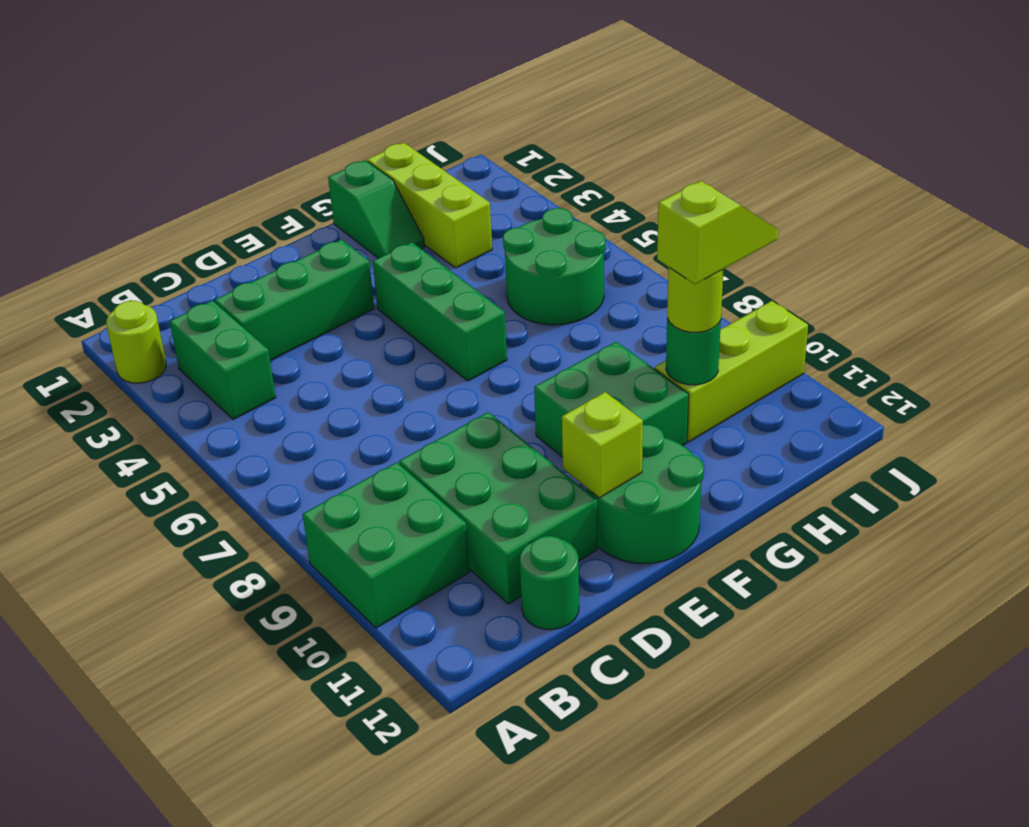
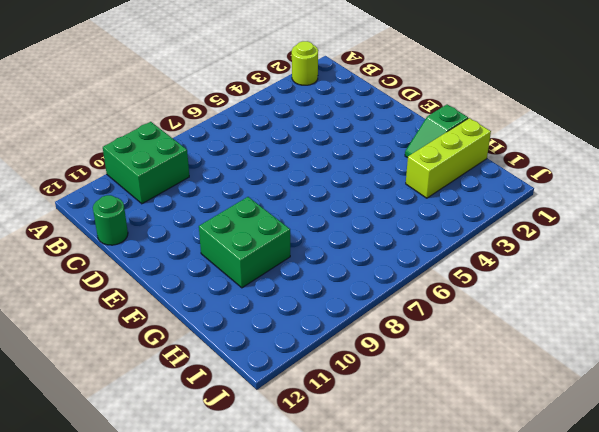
none -> green 1x2 brick [170,301,276,420]
none -> green 1x3 brick [215,240,374,361]
none -> green 2x3 brick [399,412,597,604]

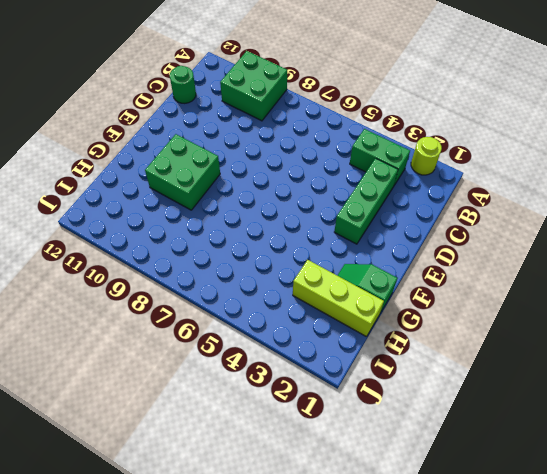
none -> green 2x3 brick [399,412,597,604]
none -> green 2x2 round brick [587,425,704,563]
none -> green 1x3 brick [373,242,507,381]

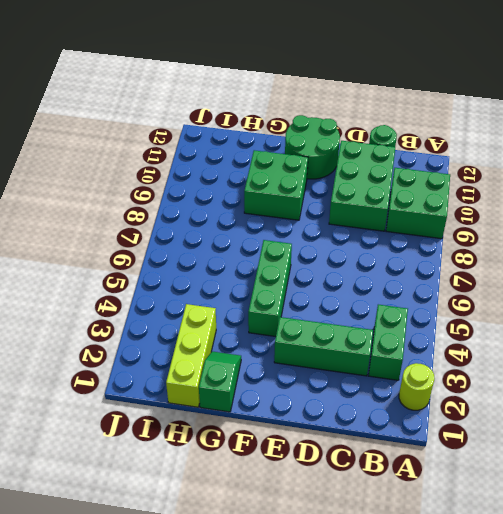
none -> green 2x2 round brick [503,208,606,325]
none -> lime 1x3 brick [655,301,808,442]
none -> lime 1x1 brick [562,392,643,498]

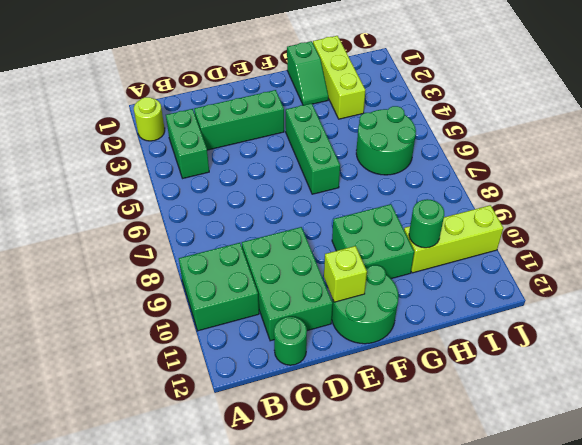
none -> lime 1x1 round brick [667,268,723,332]
none -> lime 1x2 slope [657,181,778,284]

